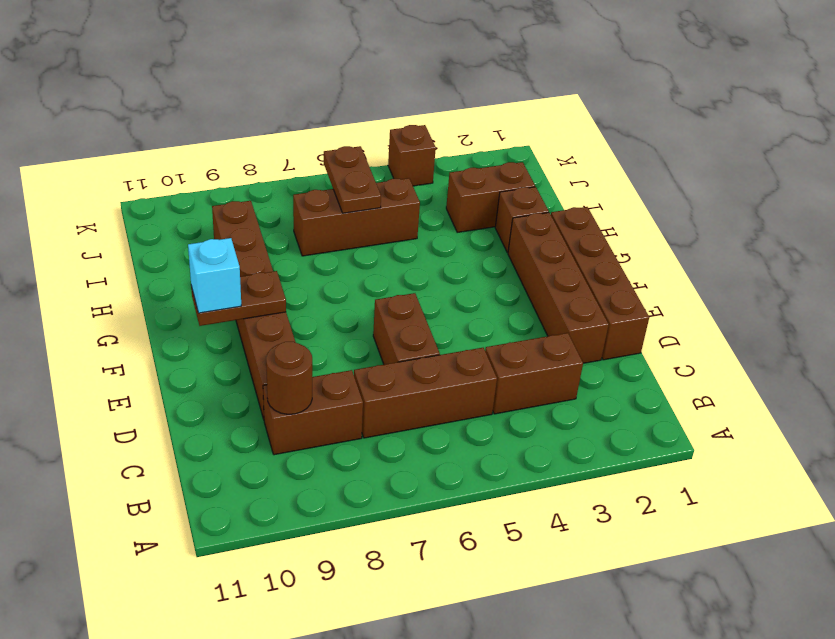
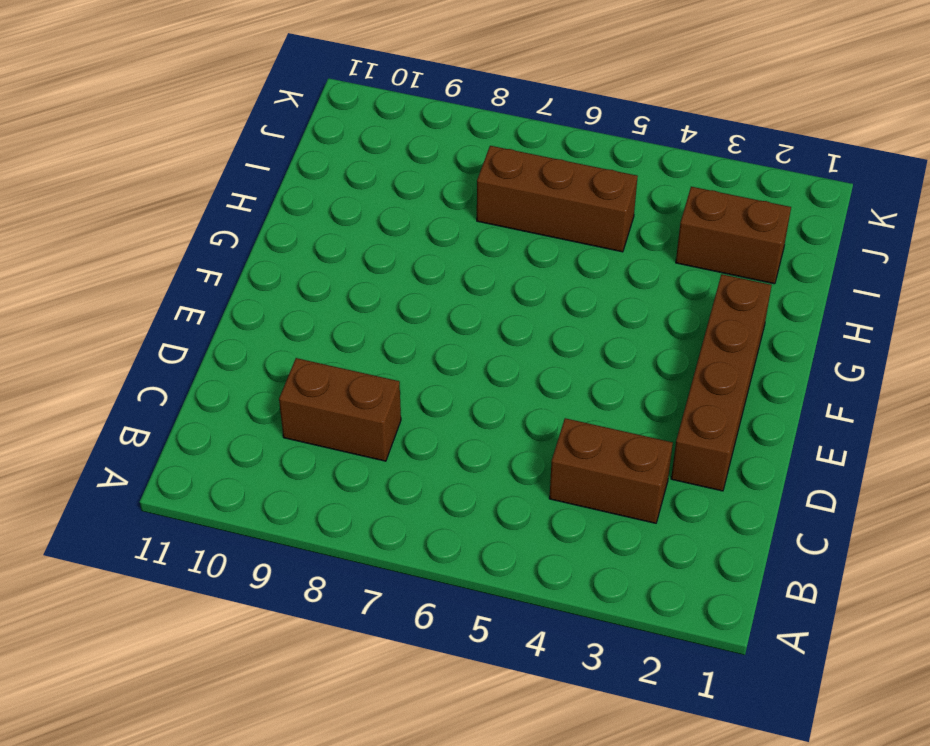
none -> brown 1x3 brick [354,348,497,438]
none -> brown 1x4 brick [551,207,649,360]
none -> brown 1x2 brick [373,293,440,365]

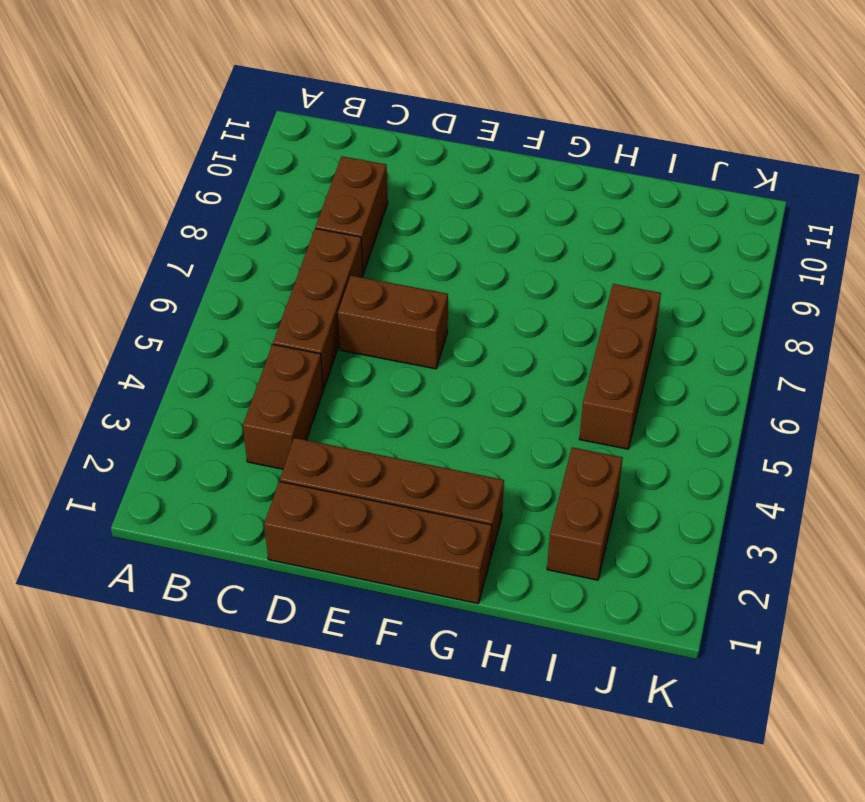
none -> brown 1x6 brick [212,201,295,419]
none -> brown 1x1 brick [495,187,549,253]
none -> brown 1x1 brick [388,125,436,186]

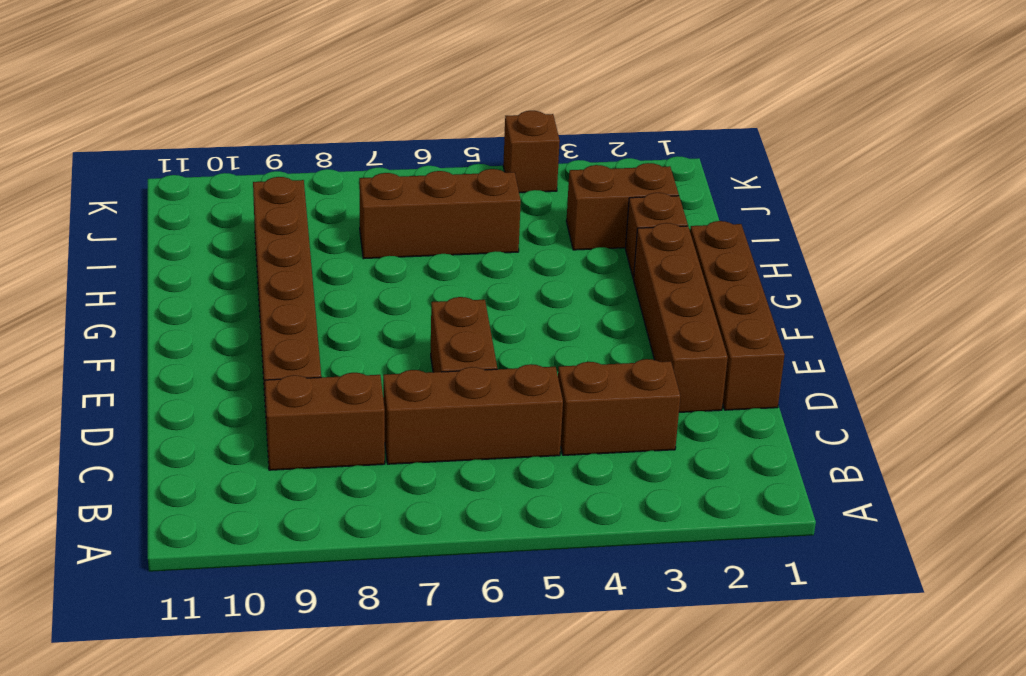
none -> brown 1x1 round brick [266,342,312,414]
none -> brown 1x2 plate [191,271,286,326]
none -> brown 1x2 plate [324,146,381,213]

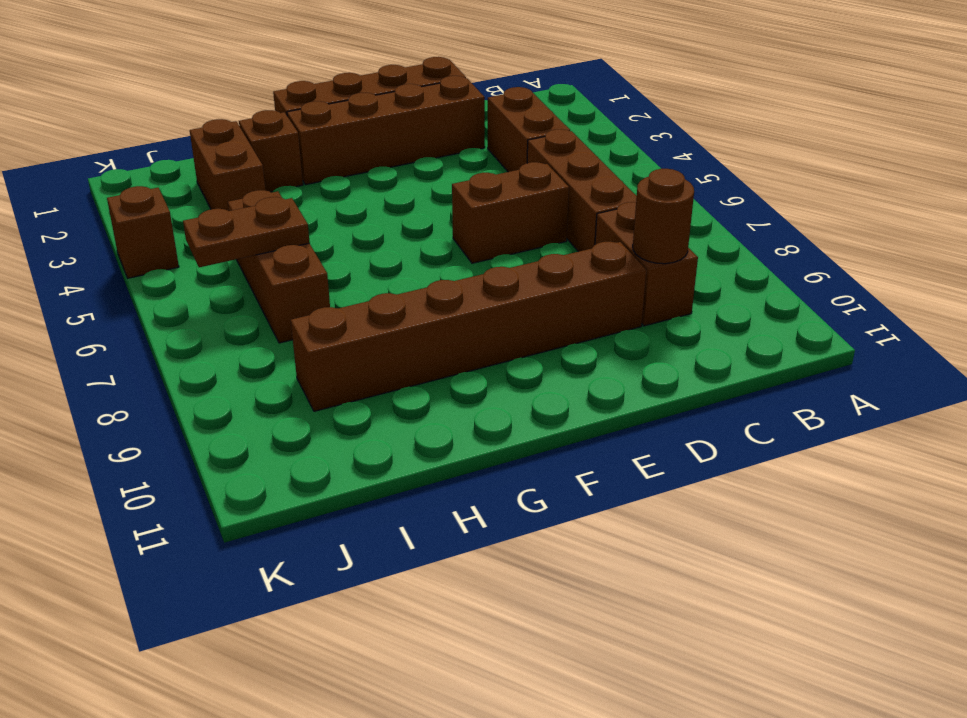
none -> brown 1x2 plate [191,271,286,326]
none -> cyan 1x1 brick [188,238,241,313]

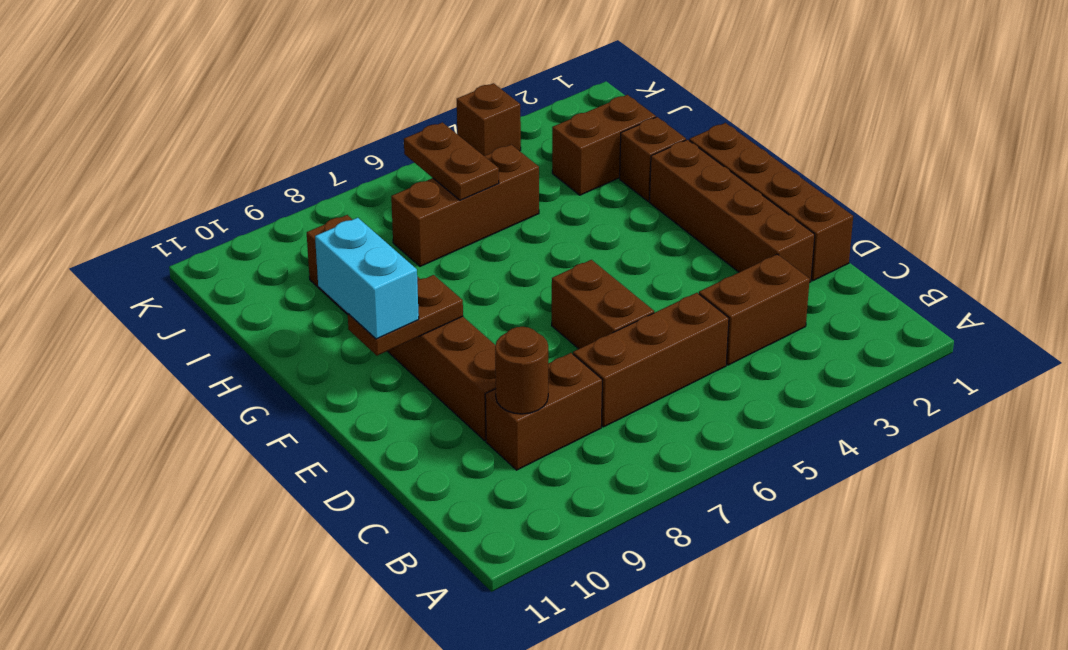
cyan 1x2 brick [315,218,419,339] -> cyan 1x1 brick [188,238,241,313]

